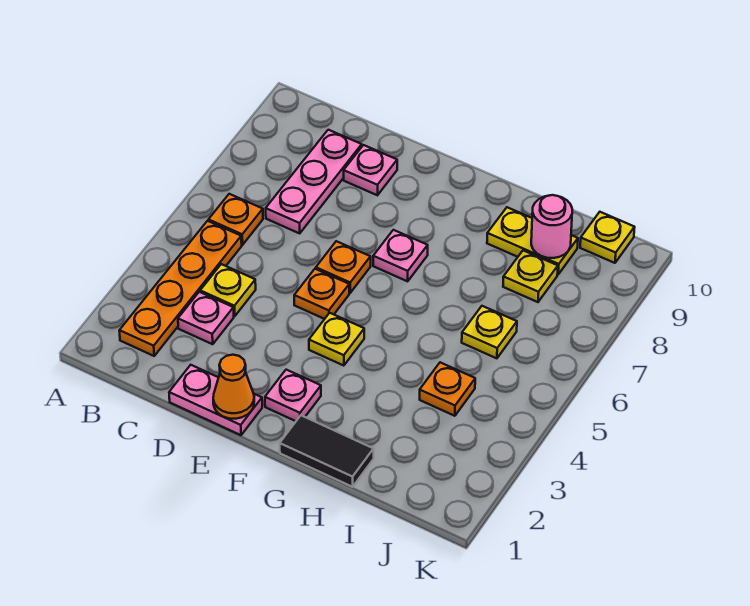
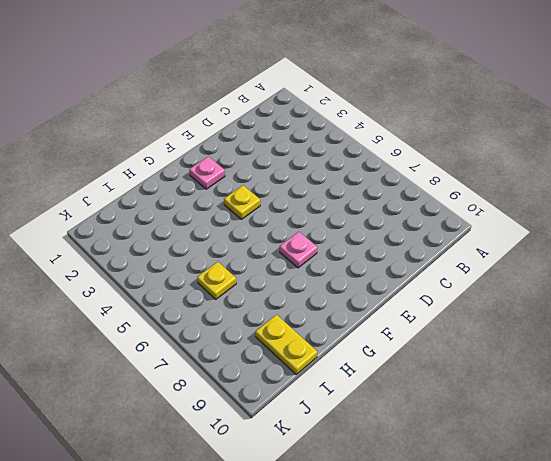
yellow 1x2 plate [256,315,317,374] -> yellow 1x2 plate turned to [487,207,578,274]
none -> orange 1x4 plate [119,221,242,356]
none -> orange 1x1 plate [208,194,263,245]
none -> pink 1x1 plate [178,292,234,344]

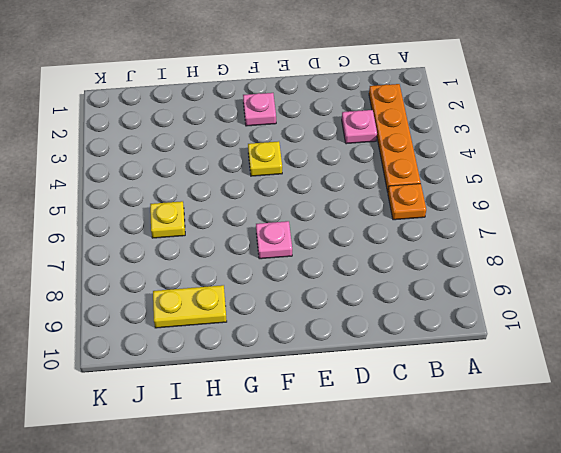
none -> yellow 1x1 plate [200,264,256,316]
none -> pink 1x3 plate [266,130,362,233]
none -> pink 1x2 plate [169,365,262,435]

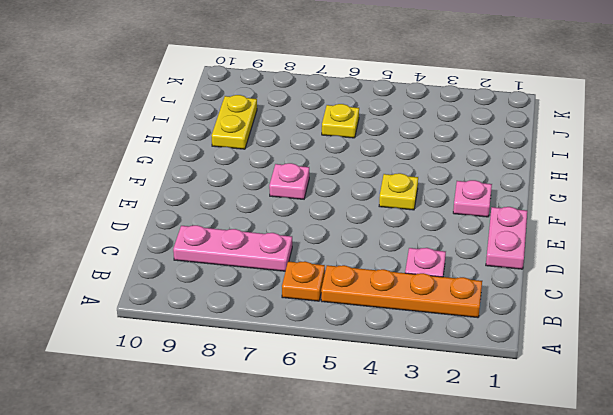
none -> yellow 1x1 plate [200,264,256,316]
none -> pink 1x1 plate [344,145,397,195]
none -> orange 1x1 plate [294,269,349,319]

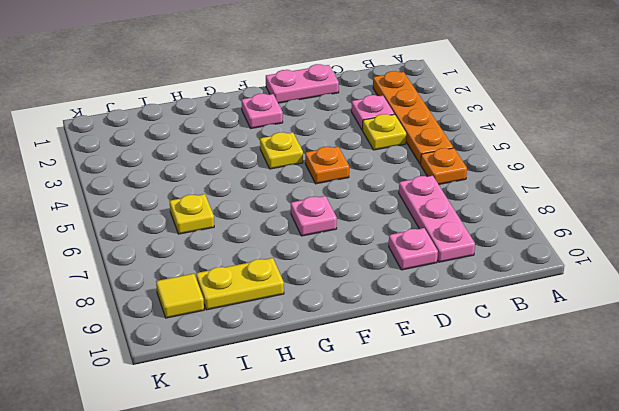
yellow 1x1 tile [156,274,204,318] -> none
none -> orange 1x1 plate [316,241,371,293]
none -> black 1x2 tile [280,415,374,487]
none -> orange 1x1 plate [420,362,475,416]

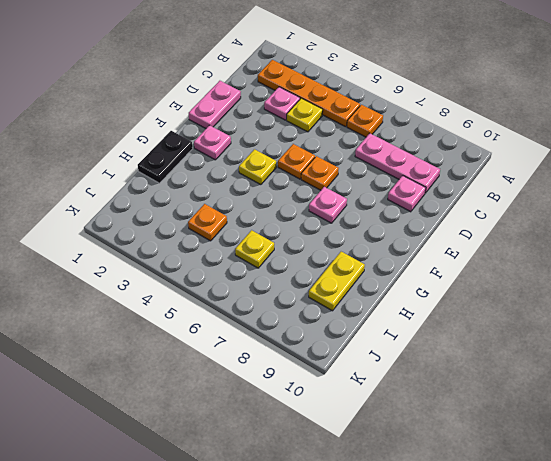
black 1x2 plate [138,131,193,183] -> black 1x2 tile [280,415,374,487]
none -> yellow 1x1 plate [503,250,558,302]
none -> yellow 1x1 plate [580,212,635,263]
none -> orange 1x1 cone [213,355,254,419]

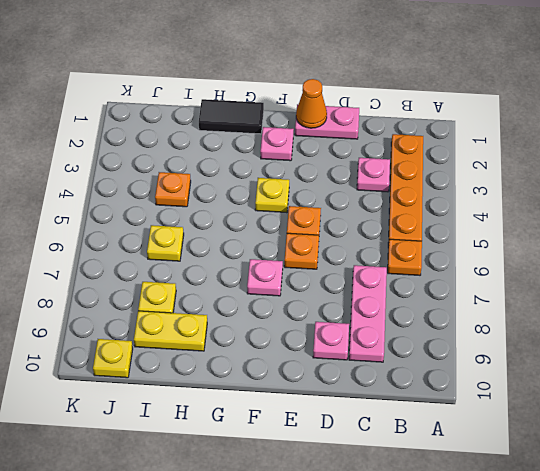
none -> yellow 1x1 plate [200,264,256,316]
none -> pink 1x1 round brick [531,195,572,258]

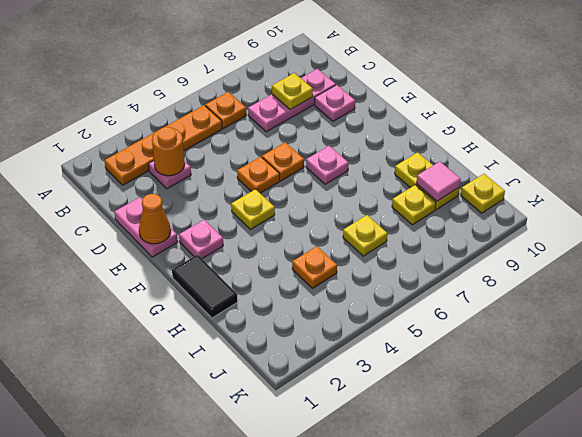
orange 1x1 round brick [152,127,185,176] -> none
yellow 1x1 plate [272,73,313,110] -> yellow 1x1 plate moved to [200,264,256,316]
pink 1x1 tile [417,161,461,201] -> pink 1x1 round brick [531,195,572,258]

